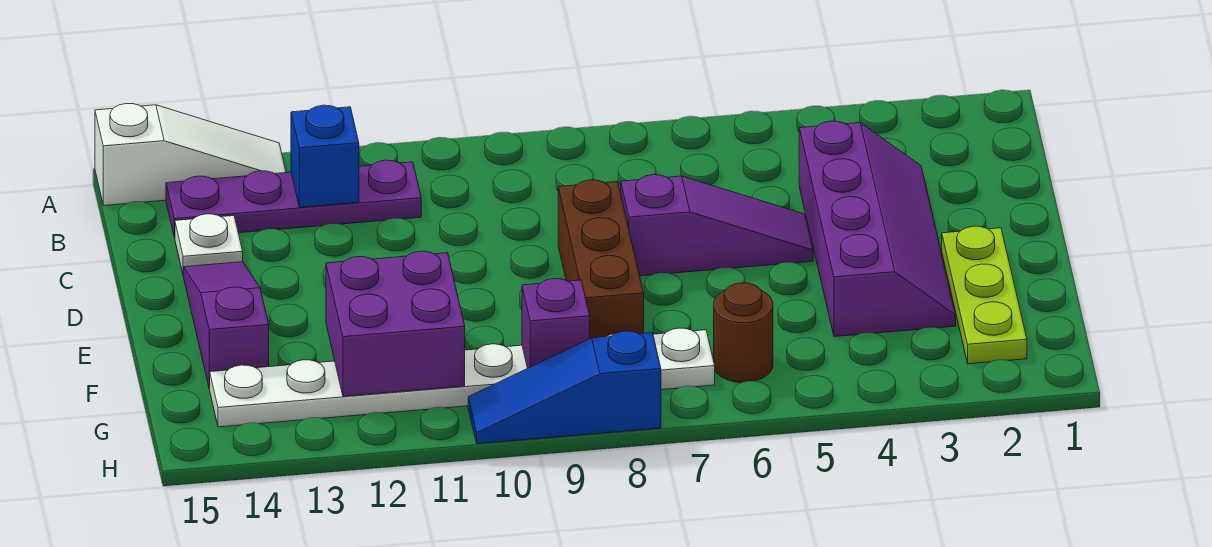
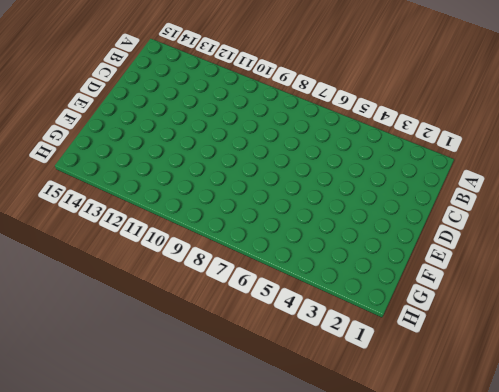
none -> white 1x3 slope [95,104,286,206]
none -> purple 1x4 plate [166,160,421,238]
none -> purple 2x4 slope [799,121,956,337]

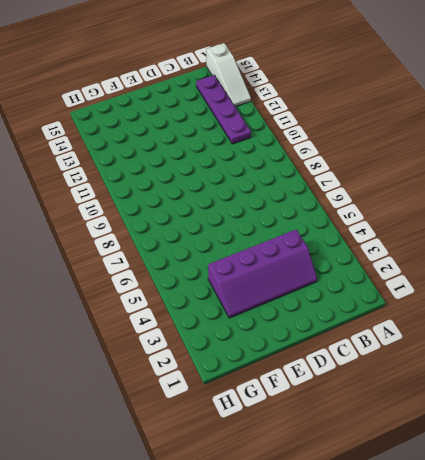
none -> white 1x1 plate [175,214,243,276]
none -> purple 1x3 slope [621,175,813,276]
none -> brown 1x3 brick [558,180,644,338]

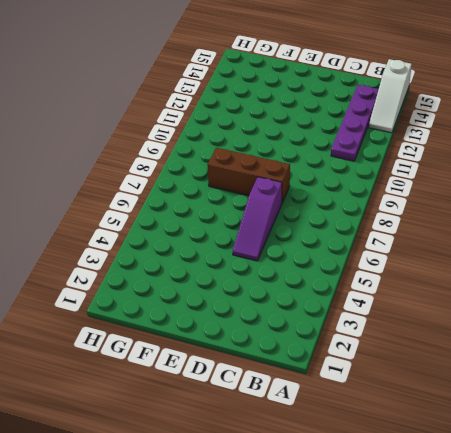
none -> purple 2x4 slope [799,121,956,337]
none -> white 1x1 plate [175,214,243,276]
none -> purple 1x3 slope [184,262,269,389]

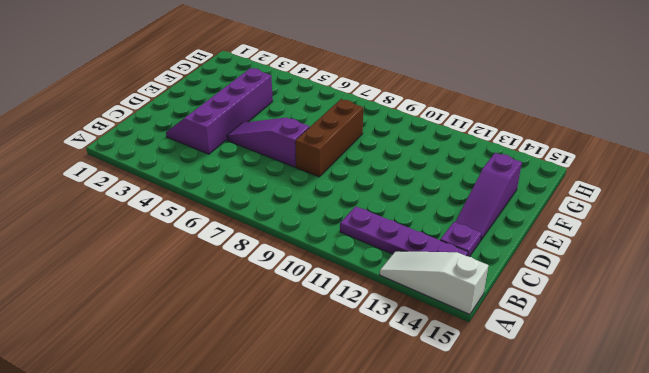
purple 1x1 plate [440,222,481,257] -> white 1x1 plate [175,214,243,276]
none -> lime 1x3 plate [942,226,1027,364]
none -> brown 1x1 round brick [714,283,773,382]
none -> white 1x8 plate [210,328,715,427]

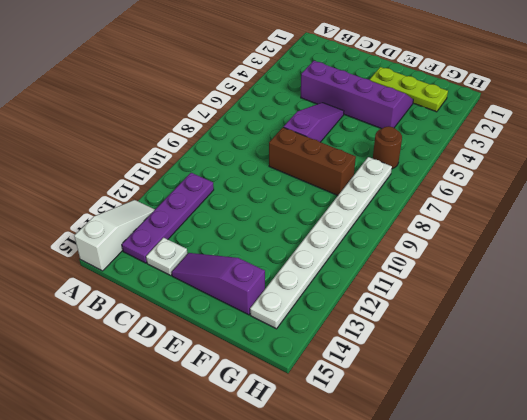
none -> blue 1x3 slope [468,331,661,444]
none -> blue 1x1 brick [291,105,359,207]
none -> purple 2x2 brick [326,251,465,396]

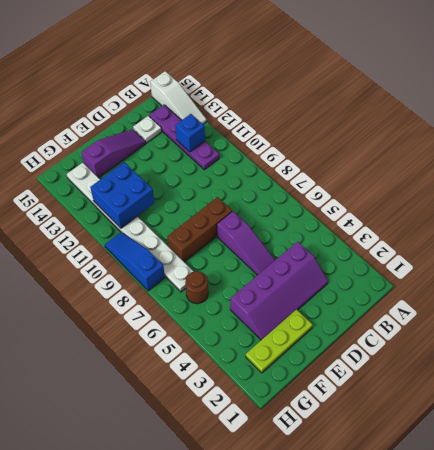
blue 2x2 brick [90,162,154,228] -> purple 2x2 brick [326,251,465,396]
none -> purple 1x1 brick [522,279,590,368]

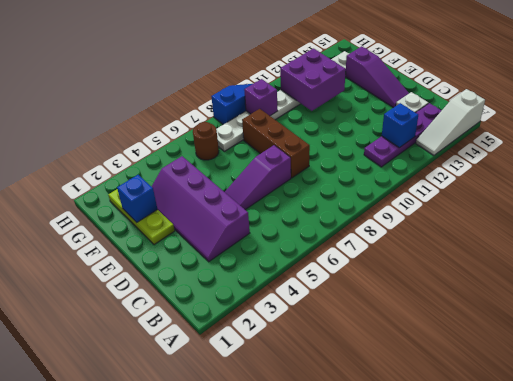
blue 1x1 brick [117,175,158,222] -> none

